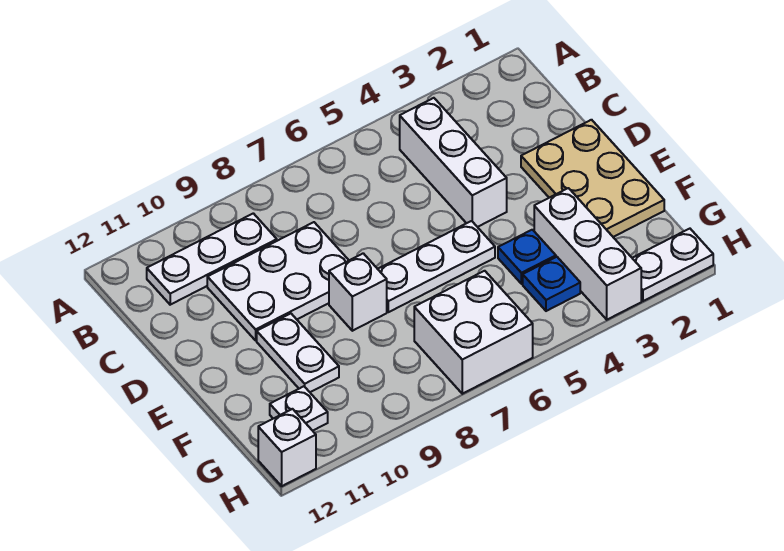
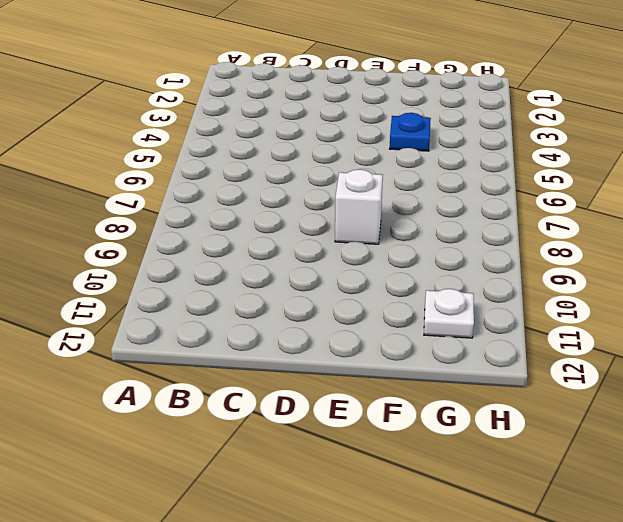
none -> white 1x3 brick [400,98,507,227]
none -> white 1x3 plate [147,213,277,305]
none -> white 2x3 plate [207,222,349,340]

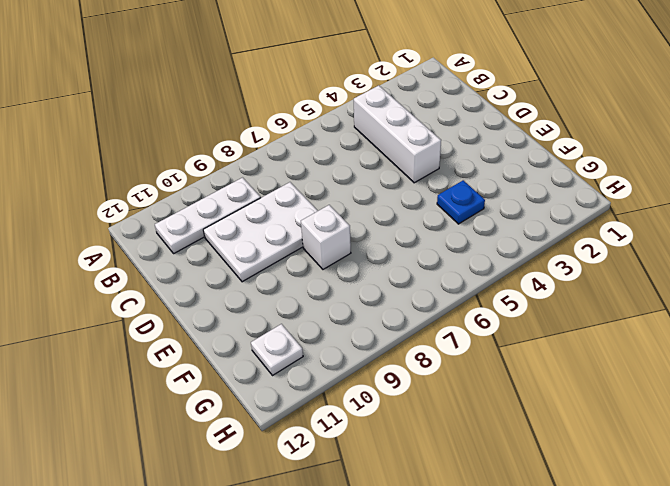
none -> tan 2x3 plate [521,120,664,237]
none -> white 1x3 plate [378,221,495,312]
none -> white 1x2 plate [257,314,339,392]

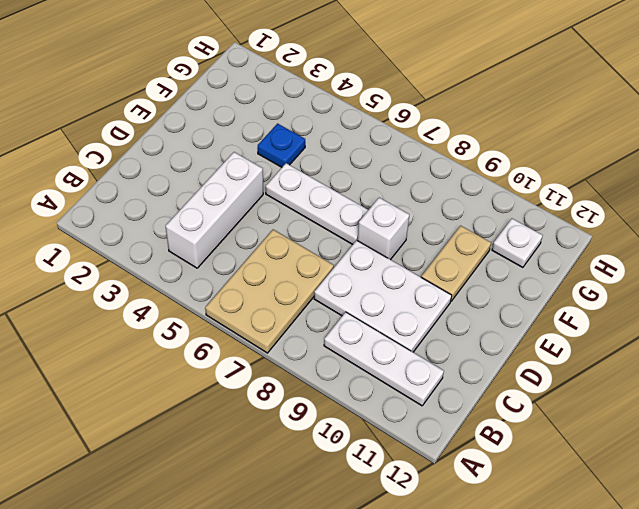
tan 2x3 plate [205,230,334,353] -> tan 2x3 plate moved to [521,120,664,237]
tan 1x2 plate [421,226,491,301] -> white 1x2 plate [257,314,339,392]
none -> white 1x3 brick [534,188,641,320]
none -> blue 1x1 plate [523,257,580,311]
none -> white 2x2 brick [414,271,533,394]

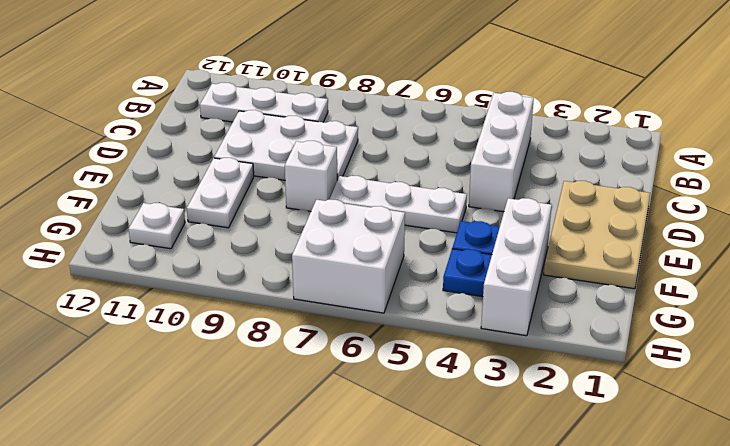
none -> white 1x2 plate [632,229,713,301]
none -> white 1x1 brick [258,409,316,486]

